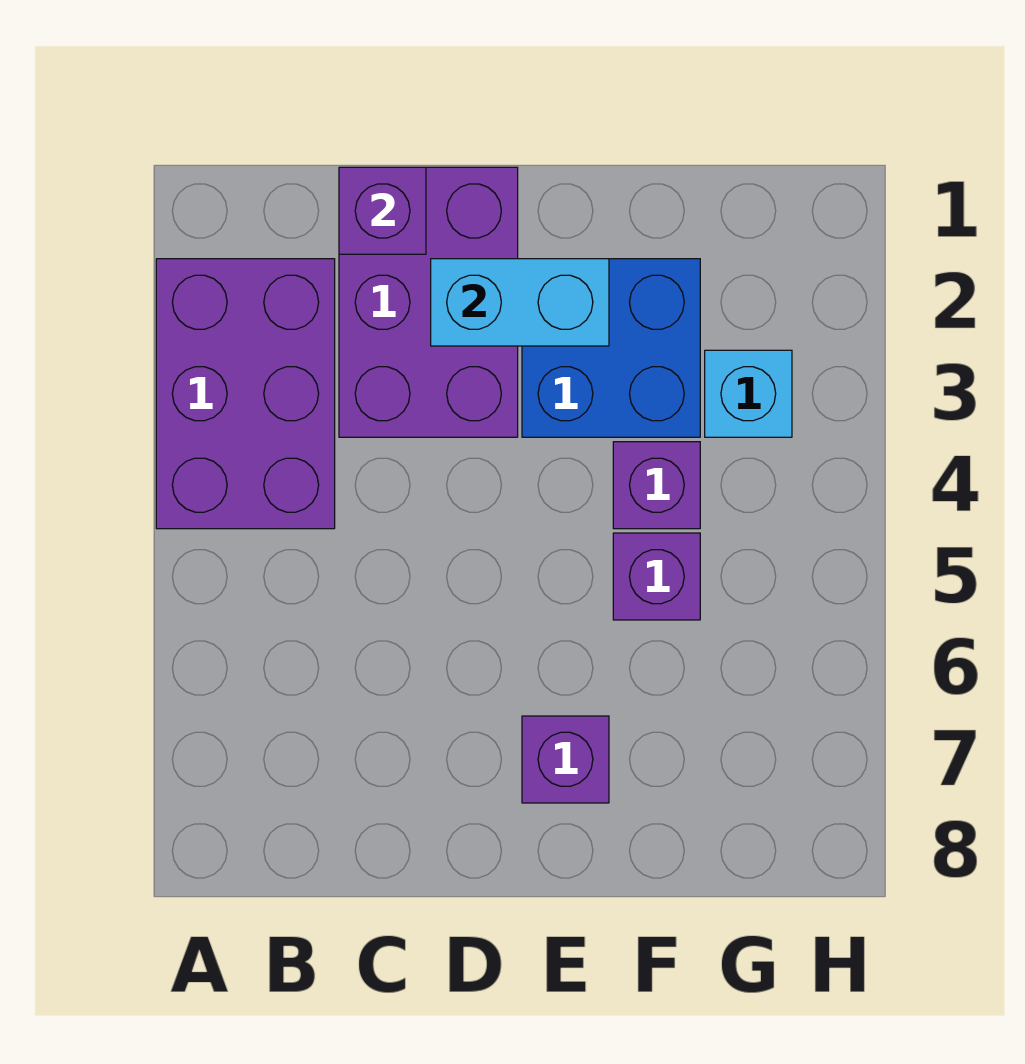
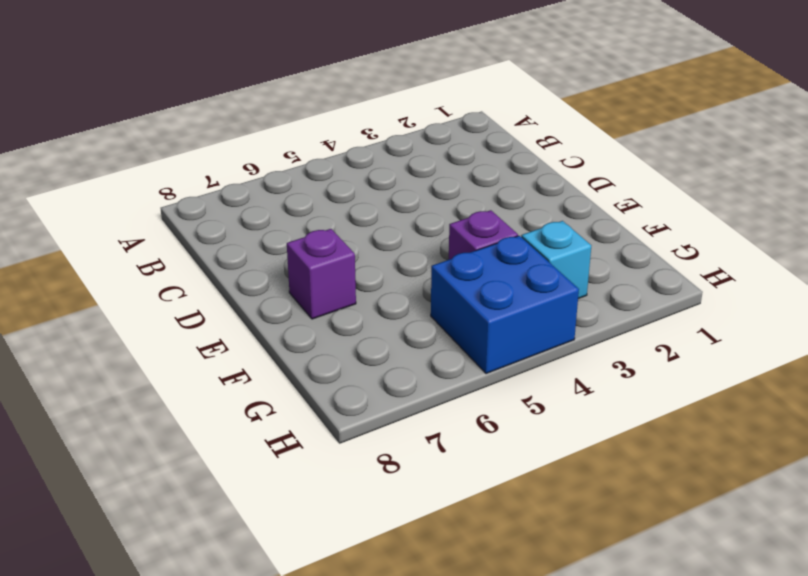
blue 2x2 brick [431,236,579,374] -> blue 2x2 brick moved to [522,259,700,437]
none -> purple 2x3 brick [156,259,335,529]
none -> purple 2x3 brick [339,167,518,437]

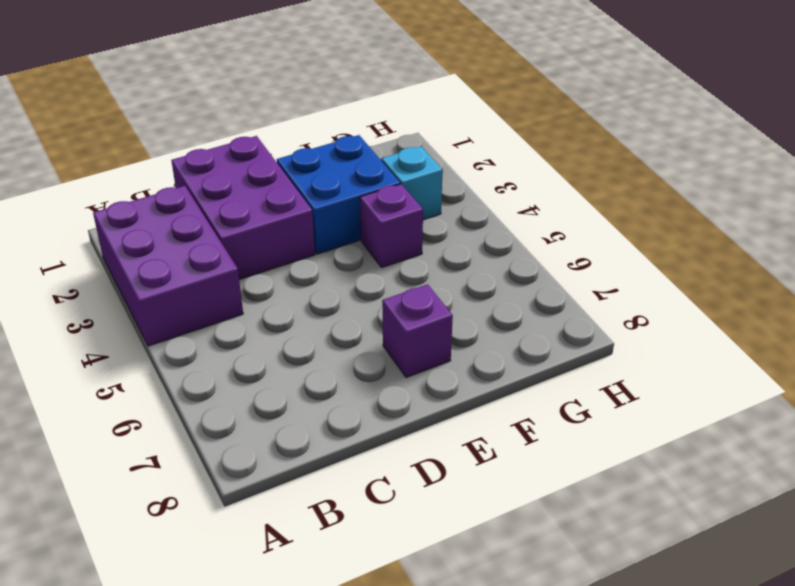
none -> purple 1x1 brick [613,533,700,620]
none -> purple 1x1 brick [339,167,426,254]

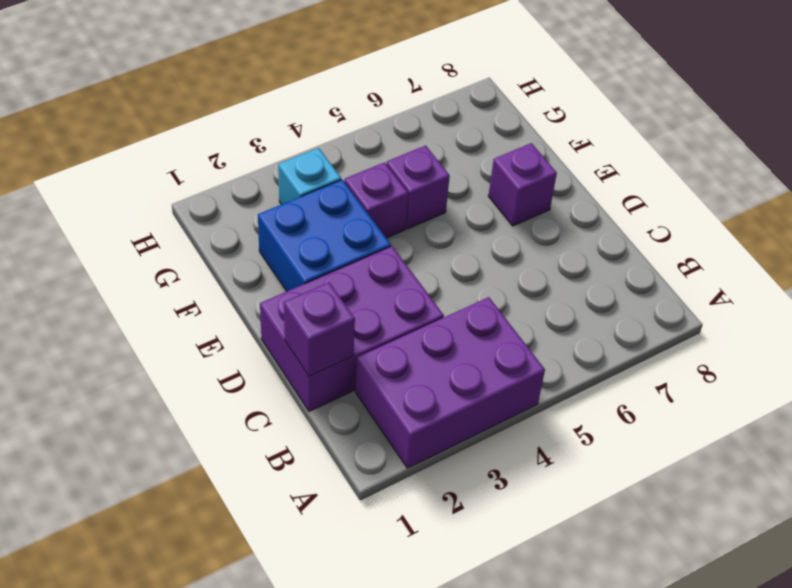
none -> cyan 1x2 brick [431,259,609,346]

